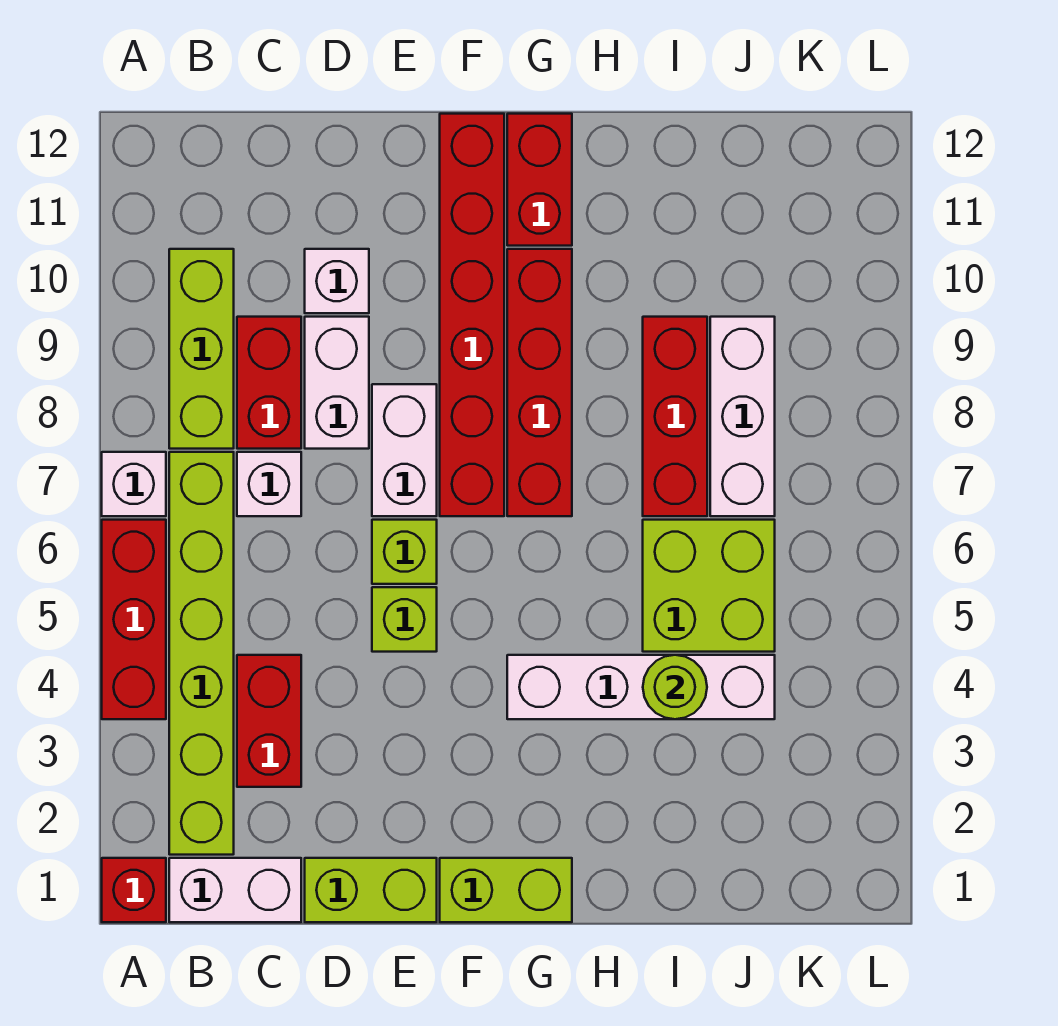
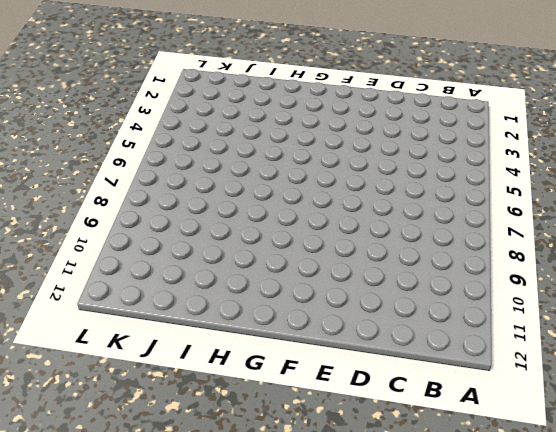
none -> red 1x1 brick [102,858,166,922]
none -> red 1x3 brick [102,520,166,719]
none -> white 1x1 brick [102,452,166,516]

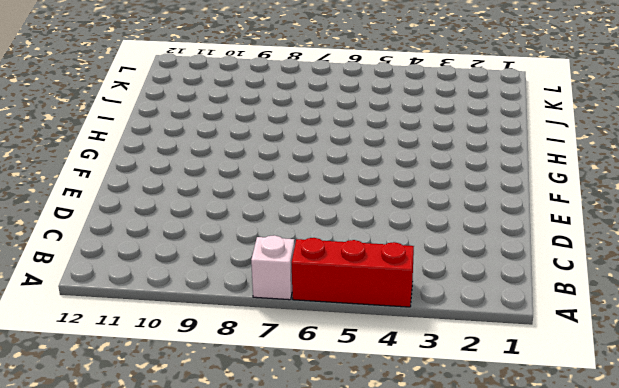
none -> red 1x1 brick [102,858,166,922]
none -> white 1x2 brick [169,858,301,922]
none -> lime 1x6 brick [169,452,234,855]

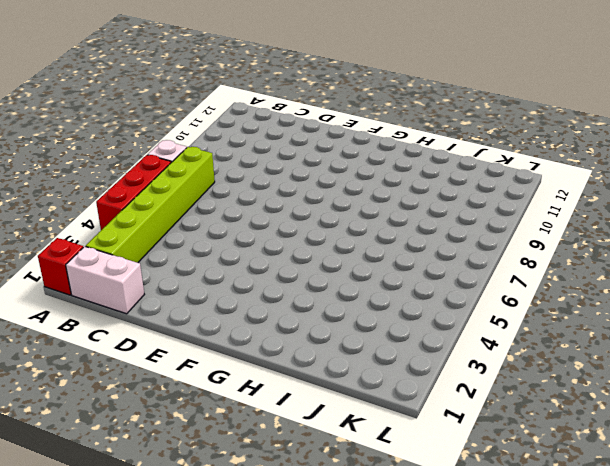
none -> lime 1x3 brick [169,249,234,449]
none -> red 1x2 brick [237,655,301,787]
none -> white 1x1 brick [237,452,301,516]

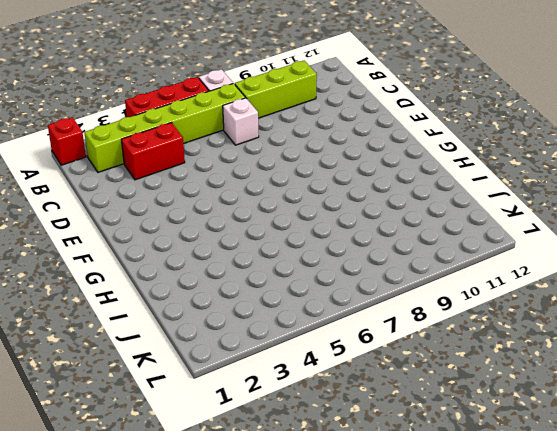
none -> white 1x2 brick [169,858,301,922]
none -> red 1x2 brick [237,317,301,449]
none -> lime 1x2 brick [305,858,437,922]

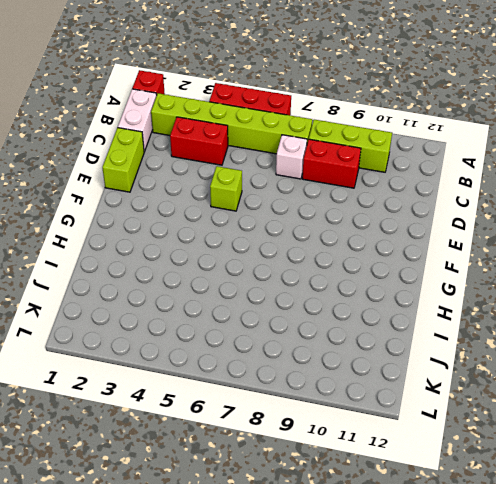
none -> white 1x1 brick [102,452,166,516]
none -> white 1x2 brick [305,317,369,449]
none -> white 1x1 brick [305,249,369,313]

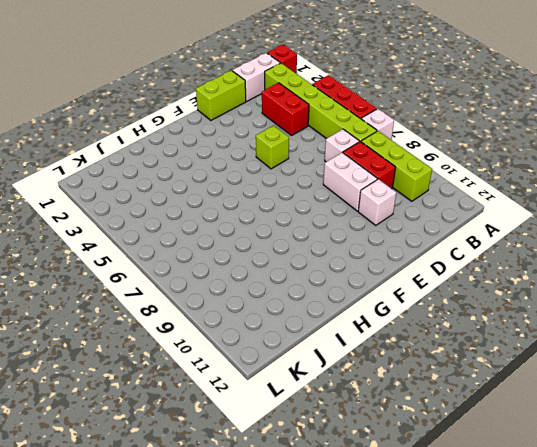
none -> lime 1x1 brick [372,520,437,584]
none -> white 1x2 brick [372,384,437,516]
none -> lime 1x2 brick [440,858,572,922]

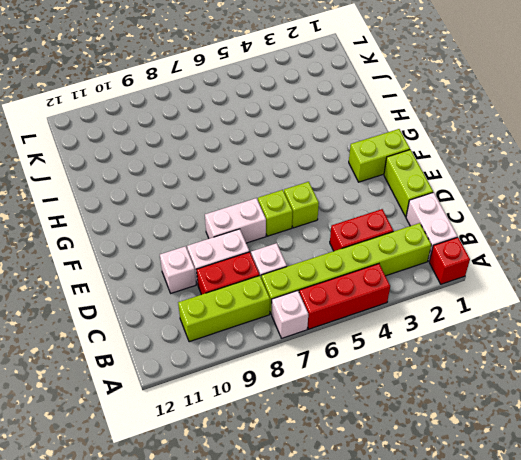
lime 1x2 brick [349,129,410,182] -> lime 1x2 brick turned to [440,858,572,922]
none -> red 1x6 brick [440,114,504,516]
none -> white 1x4 brick [507,655,775,719]
none -> red 1x4 brick [507,249,572,516]

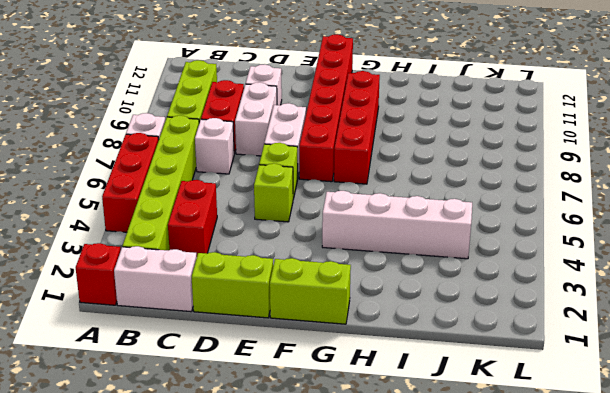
none -> red 1x2 brick [507,114,572,246]
none -> lime 2x2 brick [643,520,775,652]
none -> red 1x3 brick [643,317,707,516]

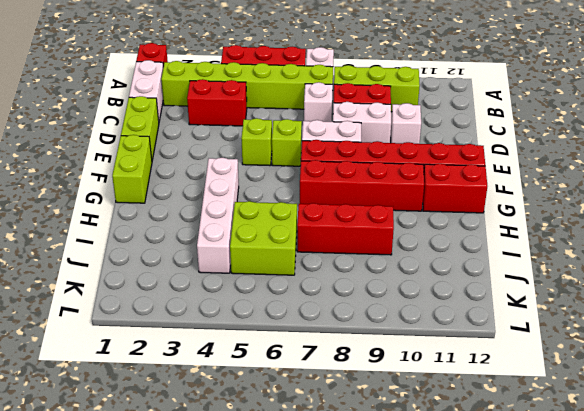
none -> white 1x3 brick [710,317,775,516]
none -> lime 1x1 round brick [643,655,707,719]

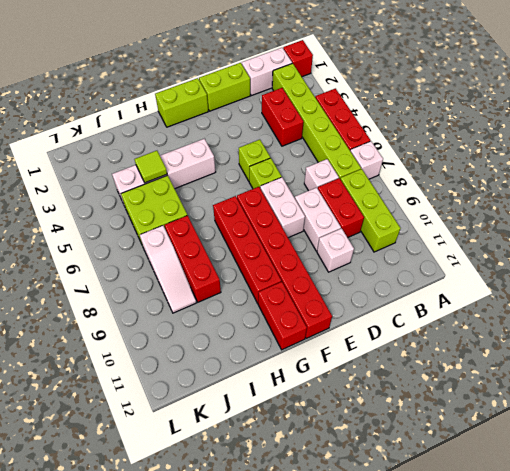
lime 1x1 tile [134,151,167,183] -> lime 1x1 round brick [643,655,707,719]
white 1x3 slope [140,226,196,313] -> white 1x3 brick [710,317,775,516]

